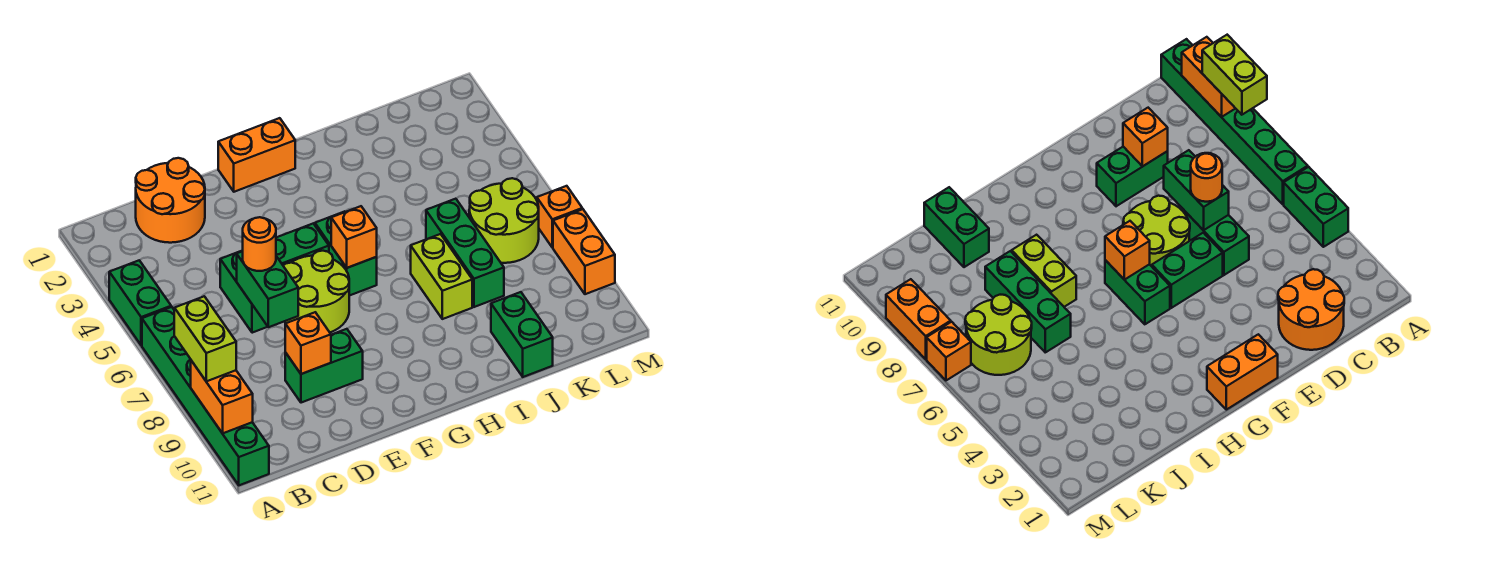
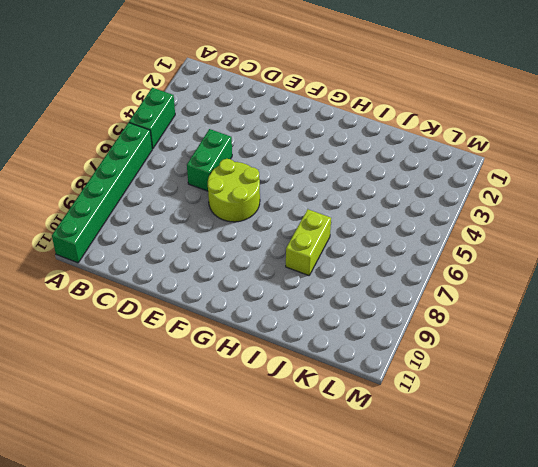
none -> orange 2x2 round brick [136,158,205,243]
none -> green 1x2 brick [285,329,363,403]
none -> green 1x2 brick [276,223,329,265]

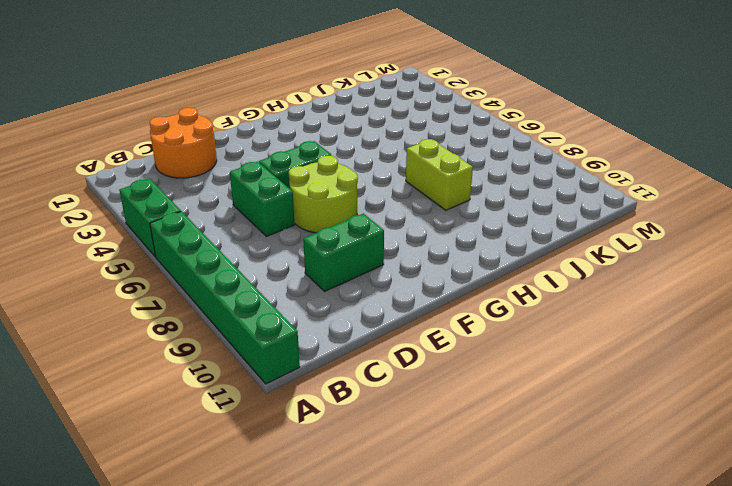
none -> orange 1x2 brick [218,118,295,192]
none -> green 1x2 brick [315,211,377,296]
none -> green 1x3 brick [426,199,504,307]

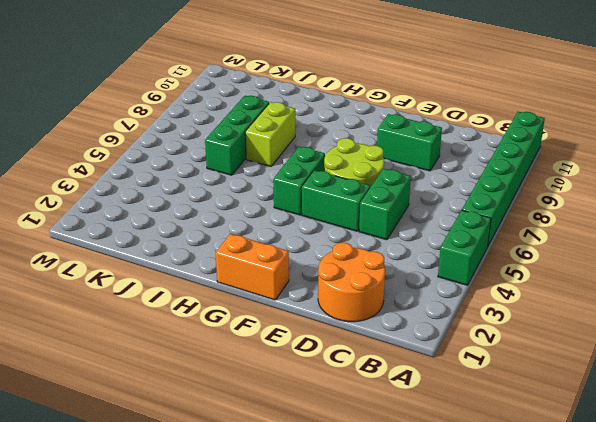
none -> green 1x2 brick [491,292,553,377]
none -> lime 2x2 round brick [469,178,539,263]
none -> orange 1x1 brick [537,186,582,248]

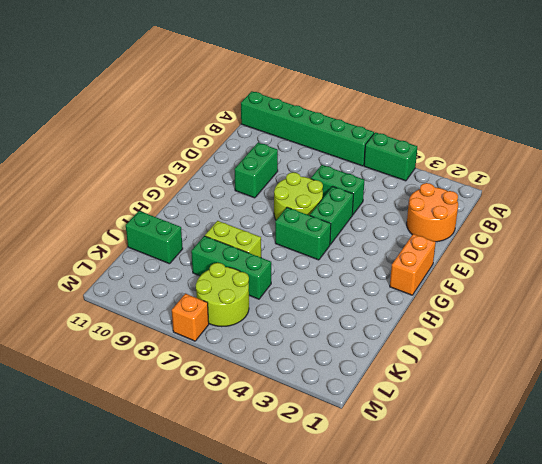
none -> orange 1x2 brick [553,209,615,294]
none -> orange 1x2 brick [191,361,253,433]
none -> green 1x2 brick [237,251,298,327]

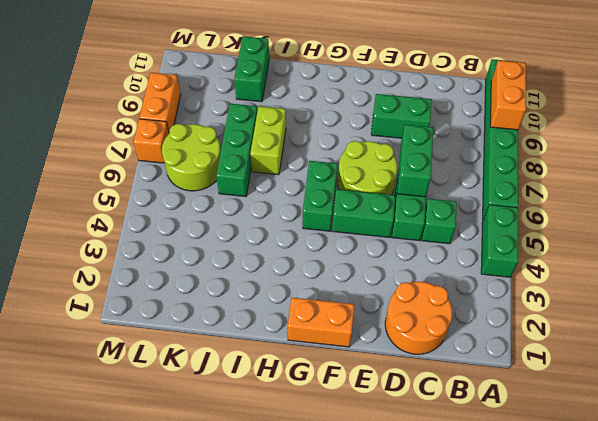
green 1x1 brick [422,199,457,244] -> none
none -> orange 1x1 brick [285,312,331,374]
none -> orange 1x1 brick [331,206,377,268]
none -> lime 1x2 brick [174,296,236,381]

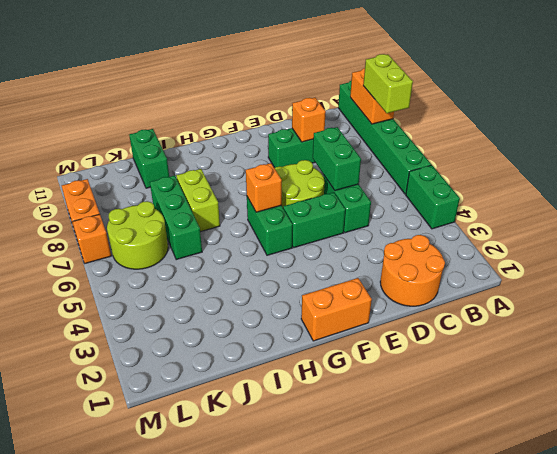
none -> orange 1x1 round brick [243,217,276,271]

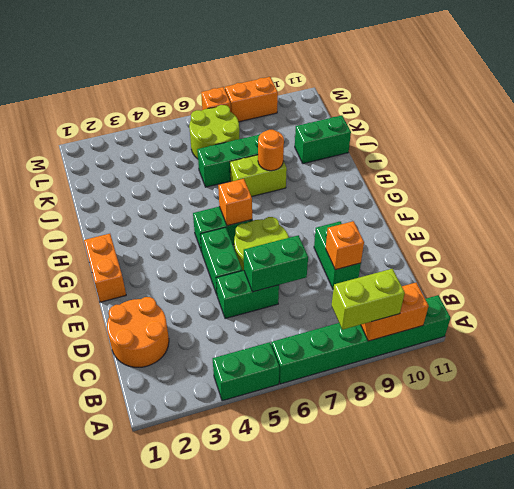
orange 1x1 round brick [258,130,284,171] -> orange 1x1 round brick moved to [243,217,276,271]

